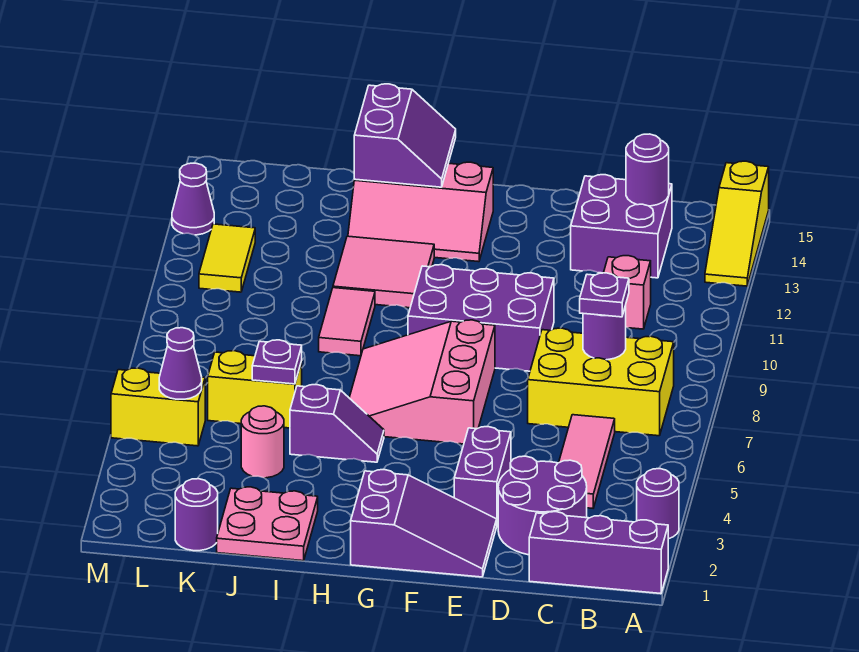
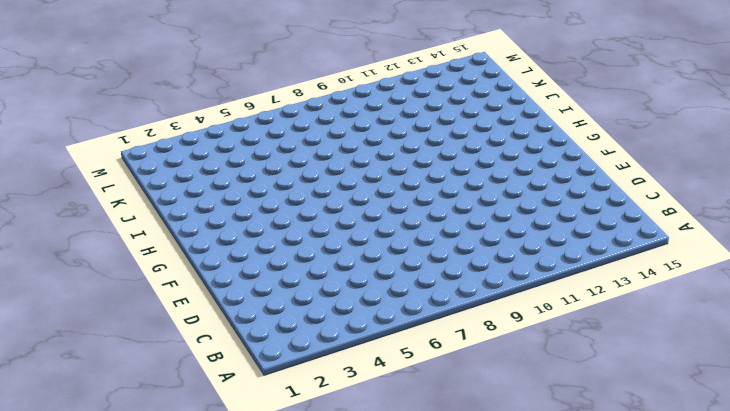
none -> purple 1x3 brick [529,512,668,594]
none -> purple 1x1 round brick [637,469,679,539]
none -> yellow 1x3 slope [705,161,769,286]

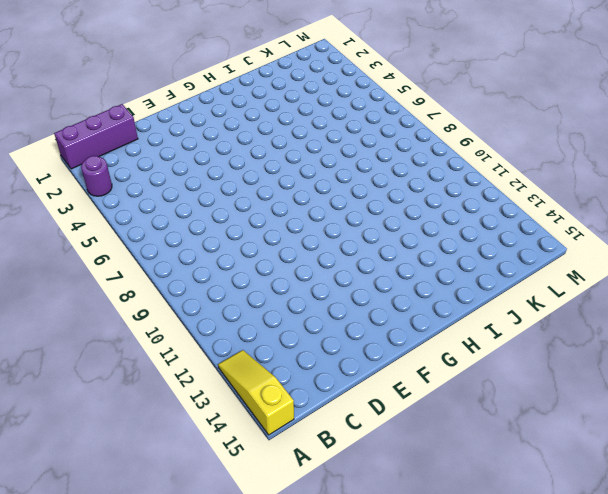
none -> yellow 2x3 brick [528,328,674,436]
none -> purple 2x2 round brick [498,456,587,555]
none -> pink 1x3 tile [559,415,615,508]

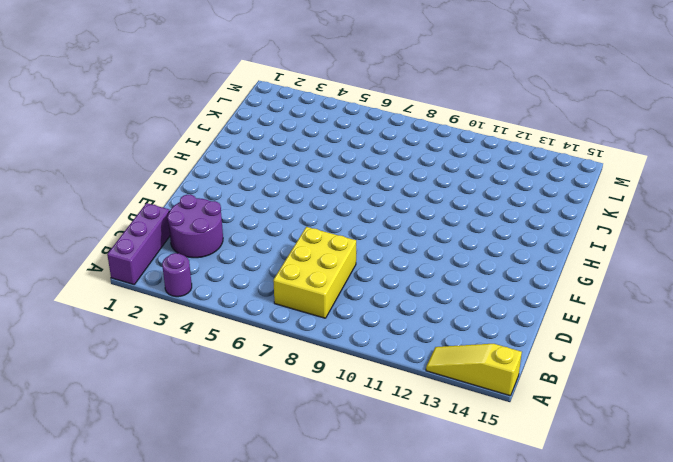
none -> pink 1x3 tile [559,415,615,508]
none -> pink 1x1 brick [604,256,651,329]
none -> purple 2x2 brick [571,175,672,278]

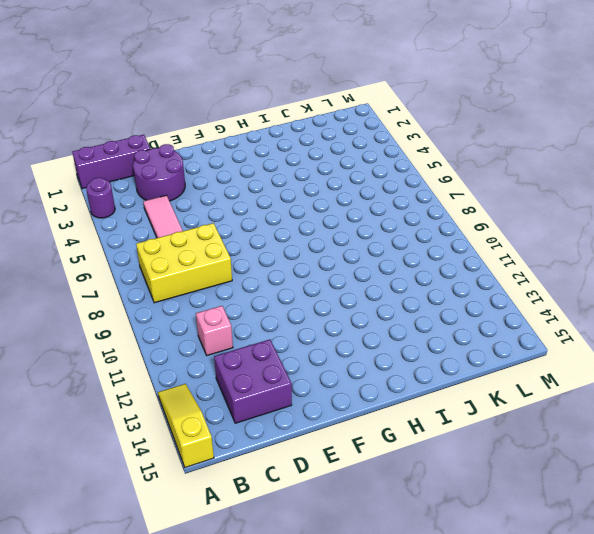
none -> purple 2x3 slope [351,470,497,577]
none -> purple 1x2 brick [454,427,511,524]
none -> purple 2x3 brick [408,265,554,371]

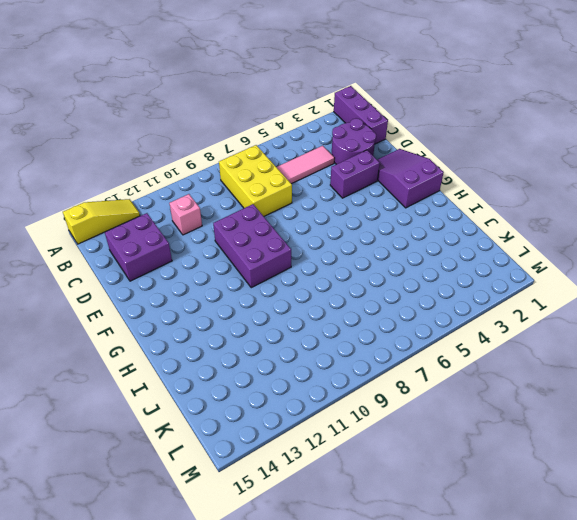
none -> purple 1x1 round brick [637,469,679,539]
none -> pink 3x3 slope [349,320,495,444]
none -> pink 2x3 slope [348,162,493,262]

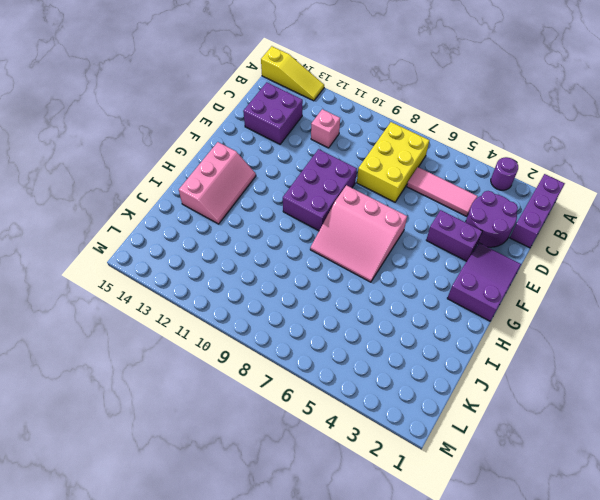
none -> purple 1x2 slope [290,385,384,462]
none -> pink 2x2 tile [333,236,434,308]
none -> pink 2x2 plate [217,487,318,561]

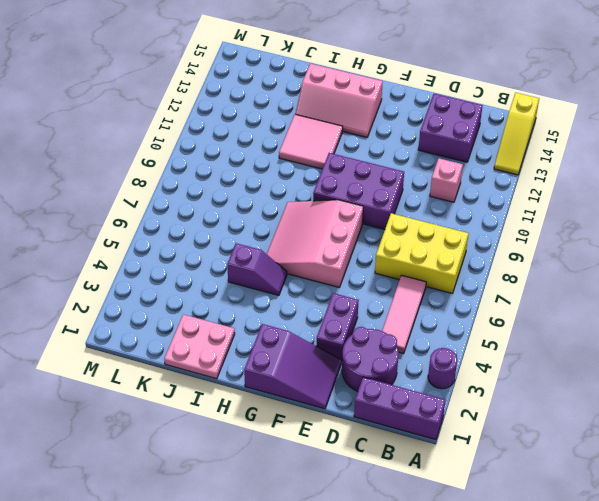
none -> pink 1x2 tile [319,288,375,356]
none -> pink 1x1 round brick [241,406,284,478]
none -> yellow 1x2 brick [208,351,302,428]

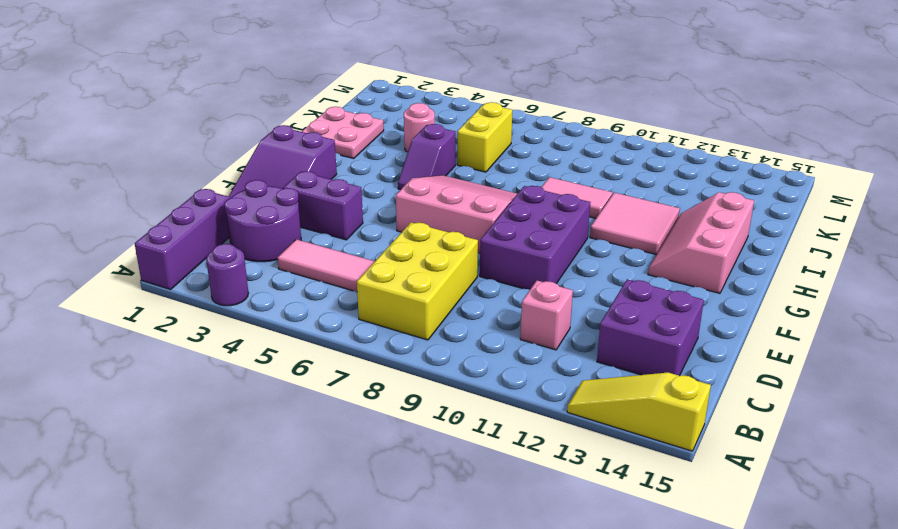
none -> purple 1x1 round brick [175,479,218,551]
none -> yellow 1x2 brick [111,368,205,446]
none -> yellow 1x2 tile [199,224,255,292]

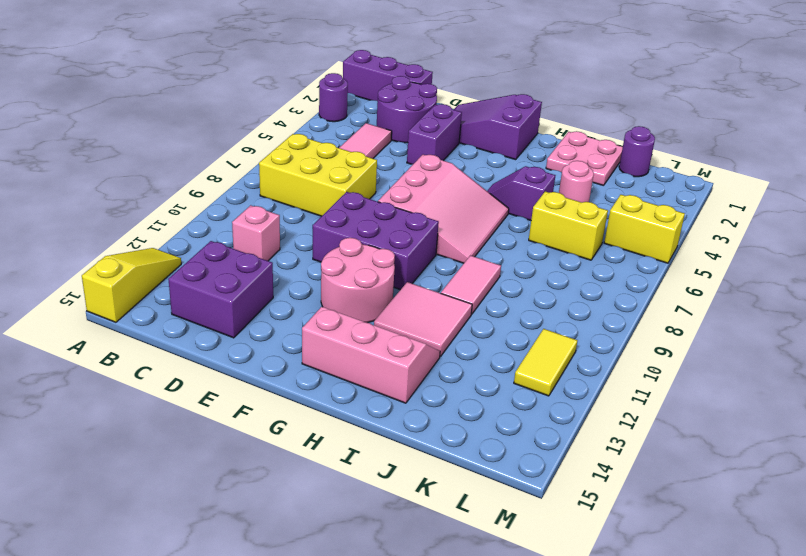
pink 2x2 round brick [321,238,395,323] -> none
none -> purple 1x1 cone [172,163,214,235]
none -> purple 1x1 round brick [583,306,626,360]
none -> purple 1x1 round brick [626,134,669,206]

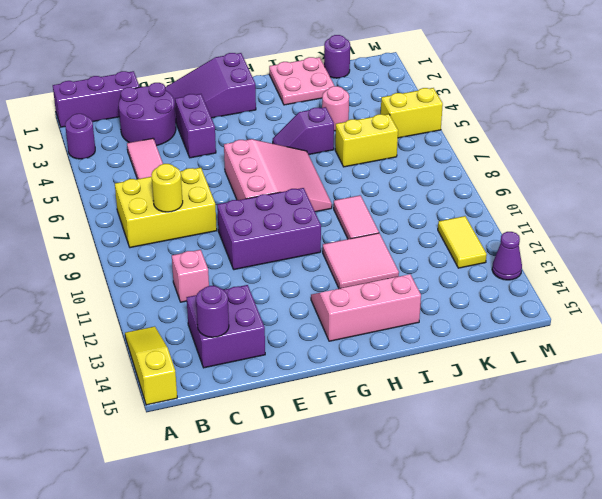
yellow 1x1 round brick [151,164,183,212] -> purple 1x1 round brick [583,306,626,360]
none -> purple 2x2 slope [354,84,456,187]
none -> purple 1x1 plate [252,340,302,384]
none -> purple 1x1 cone [159,328,202,399]

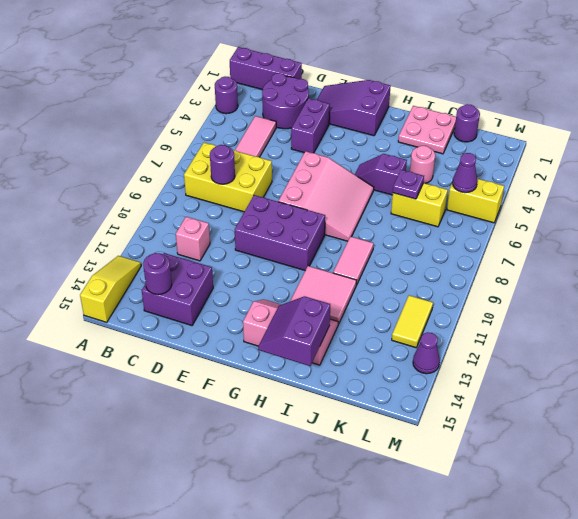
none -> purple 1x1 plate [580,273,629,317]

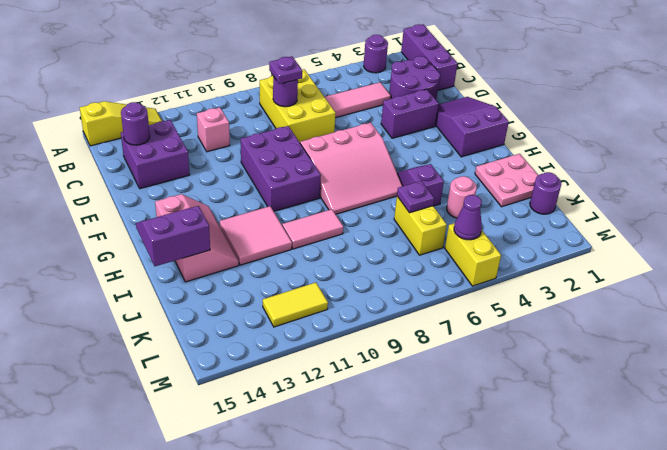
none -> purple 1x1 cone [172,163,214,235]

